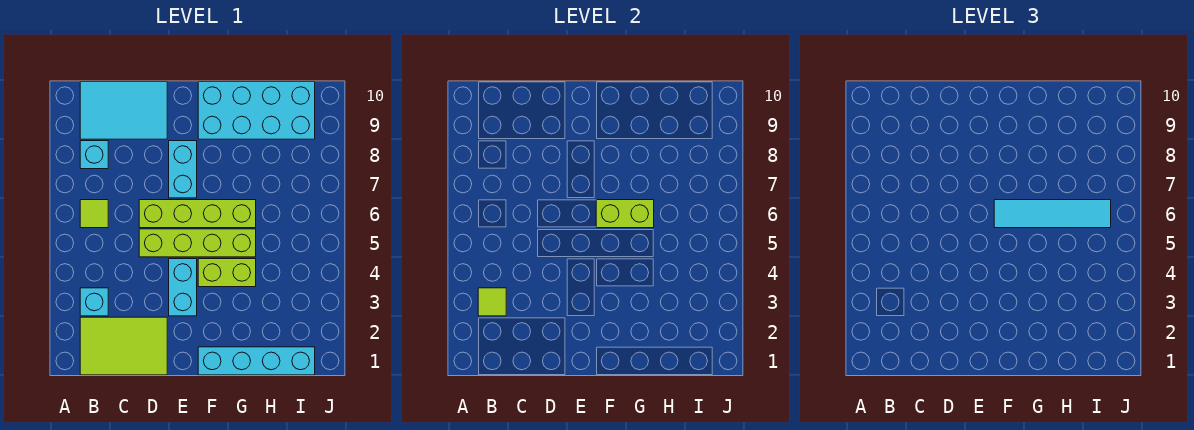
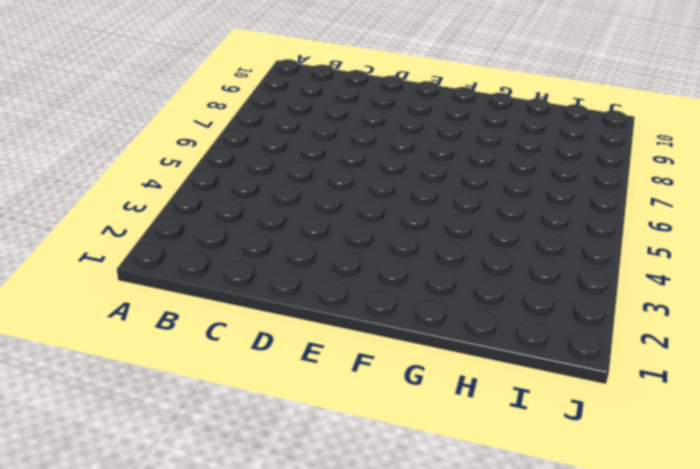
none -> lime 2x3 tile [80,317,167,375]
none -> cyan 1x1 brick [80,288,108,316]
none -> lime 1x1 tile [80,200,108,228]

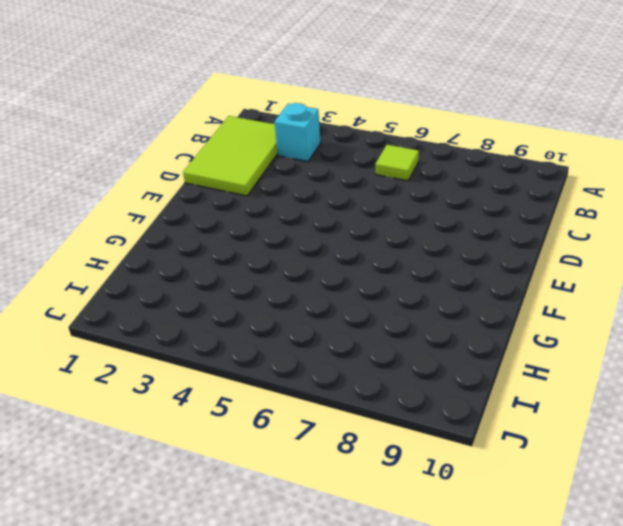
none -> cyan 1x1 brick [80,141,108,169]
none -> cyan 2x3 tile [80,82,167,139]
none -> lime 1x4 brick [139,229,256,257]

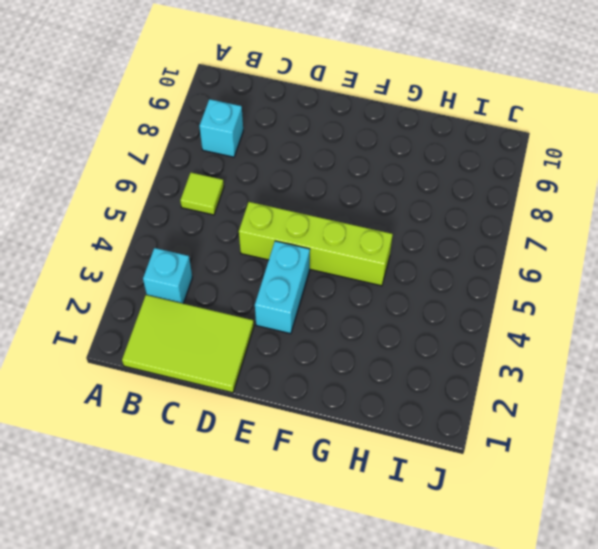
none -> cyan 2x3 tile [80,82,167,139]
none -> lime 1x4 brick [139,200,256,228]
none -> cyan 1x2 brick [169,141,197,198]

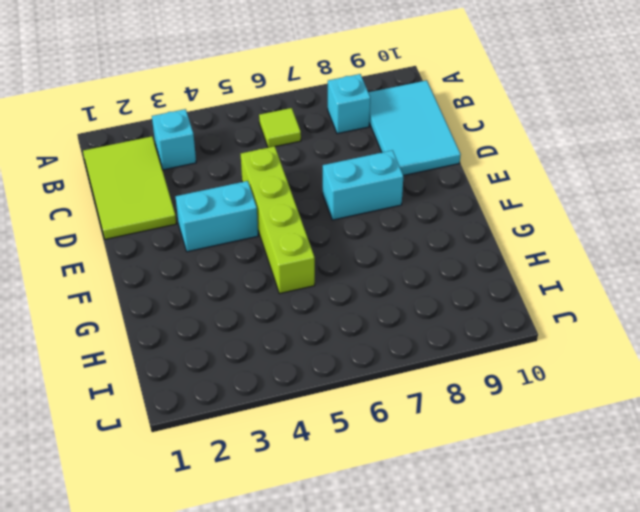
none -> lime 1x4 brick [139,200,256,228]
none -> cyan 1x4 brick [198,347,315,375]
none -> lime 1x2 brick [198,259,256,287]

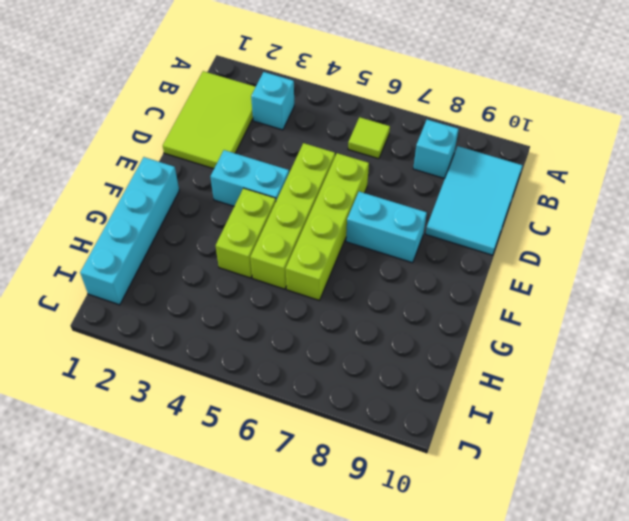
none -> cyan 2x4 brick [198,82,315,139]
none -> lime 1x1 tile [478,288,506,316]
none -> lime 1x2 brick [596,200,654,228]

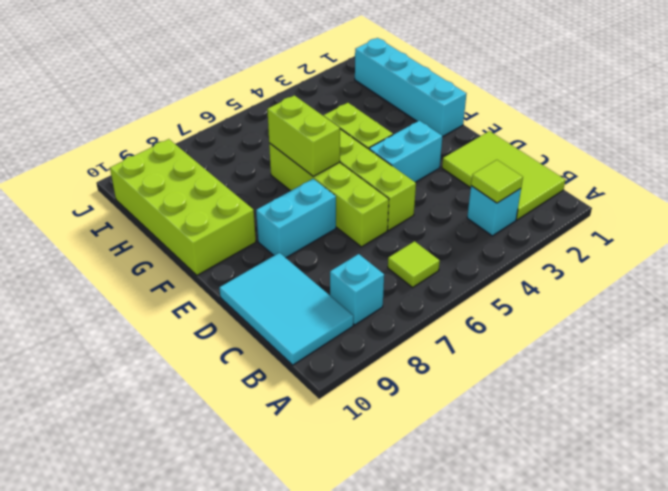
lime 2x4 brick [110,139,256,275] -> cyan 2x4 brick [198,82,315,139]
none -> cyan 1x4 tile [994,200,1111,228]

